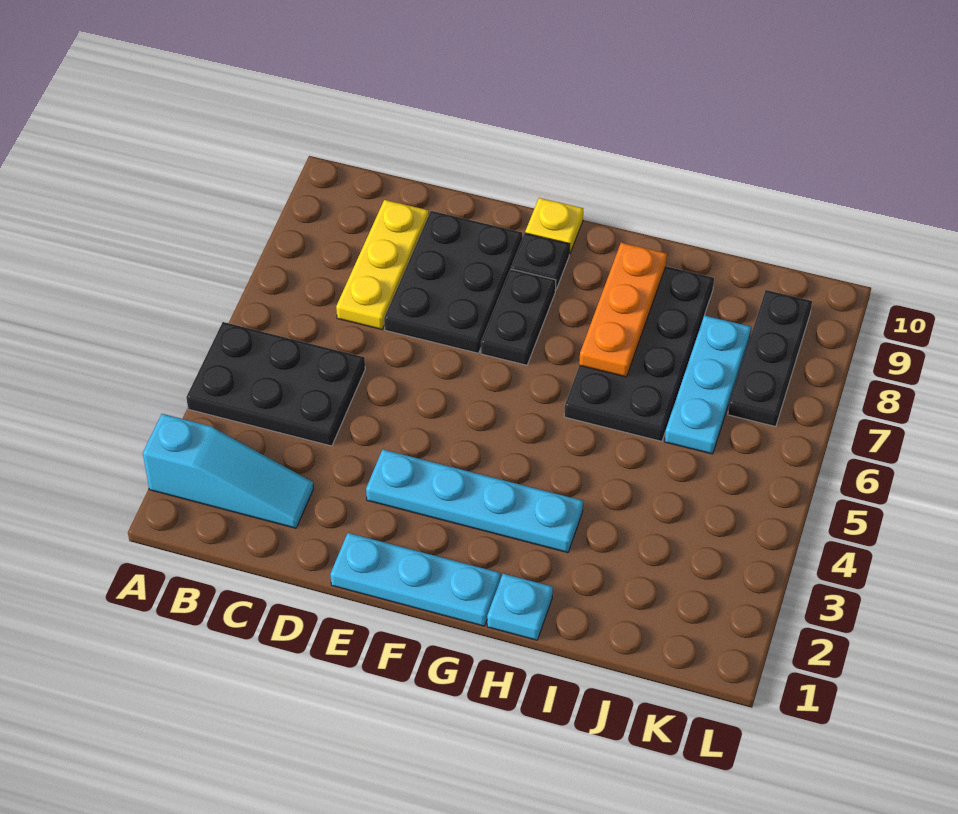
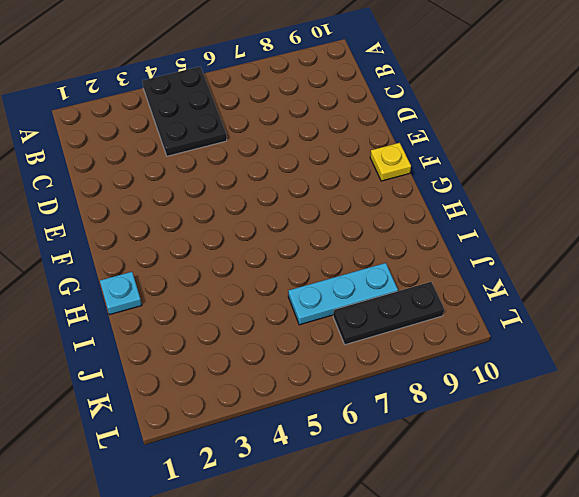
none -> cyan 1x3 slope [143,414,313,528]
none -> yellow 1x3 plate [336,200,429,329]
none -> black 2x3 plate [384,211,522,353]

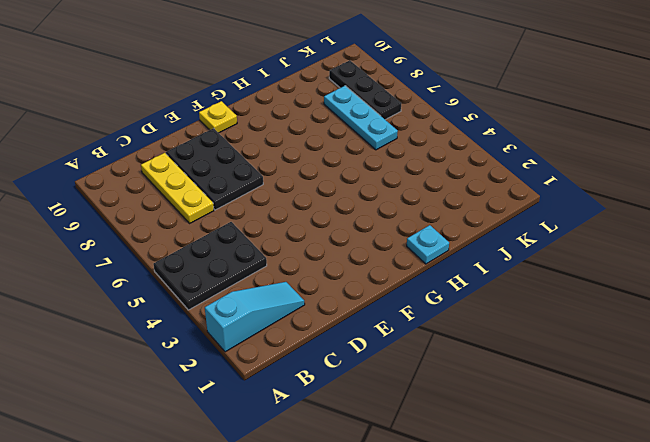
none -> cyan 1x3 plate [330,533,500,626]
none -> cyan 1x4 plate [366,450,583,553]
none -> black 1x2 plate [481,269,556,365]

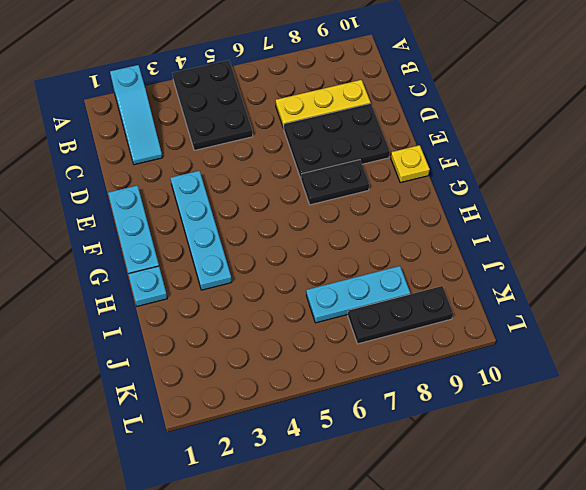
none -> black 1x1 plate [511,233,570,290]
none -> black 2x4 plate [564,266,714,441]
none -> orange 1x3 plate [579,243,667,377]

